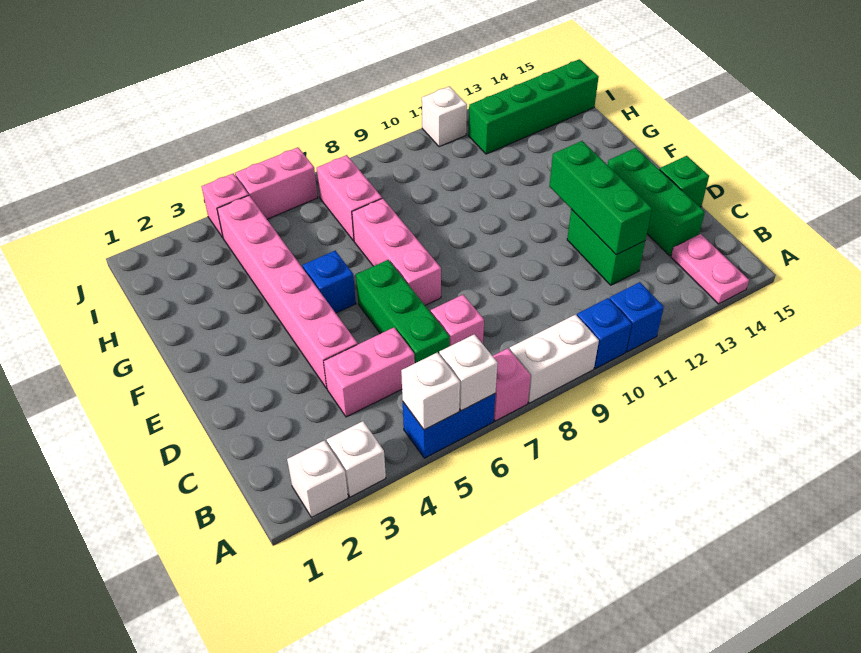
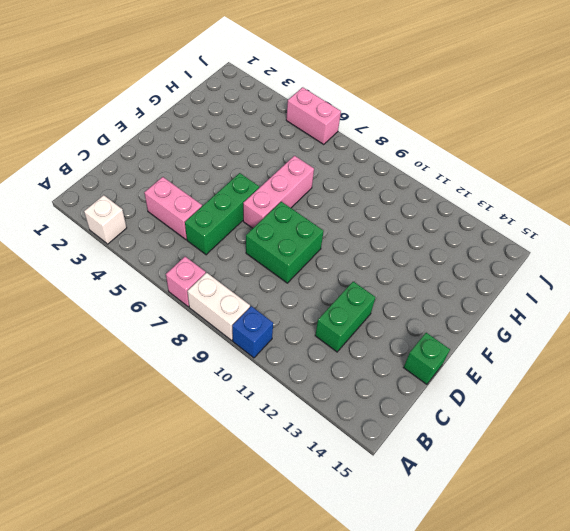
green 2x2 brick [246,202,324,283] -> none
none -> white 1x1 brick [287,440,348,517]
none -> blue 1x2 brick [403,394,495,458]
none -> blue 1x1 brick [609,282,664,352]

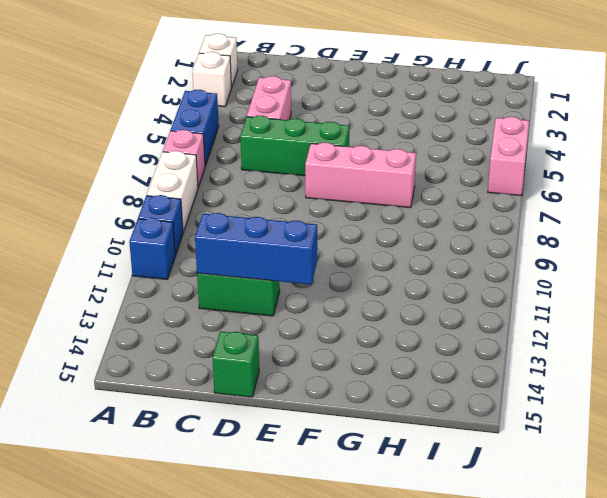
blue 1x3 brick [195,213,317,285] -> green 1x3 brick [549,141,652,255]
none -> pink 1x2 plate [671,234,749,304]
none -> pink 1x1 brick [431,295,484,346]
none -> green 1x3 brick [608,148,705,256]

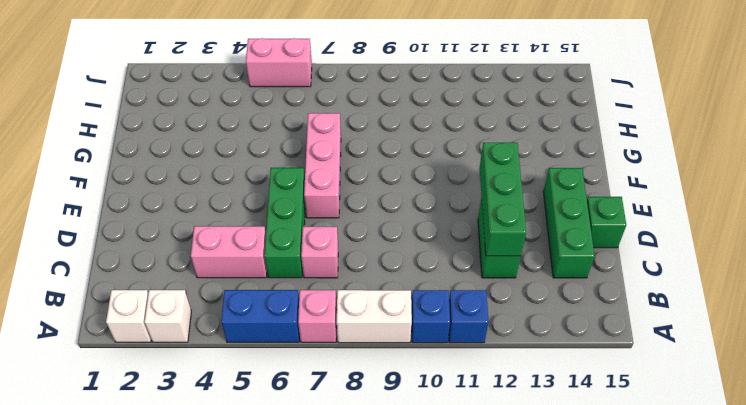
none -> pink 1x2 plate [671,234,749,304]
none -> pink 1x6 brick [217,196,358,388]
none -> blue 1x1 brick [303,251,356,313]

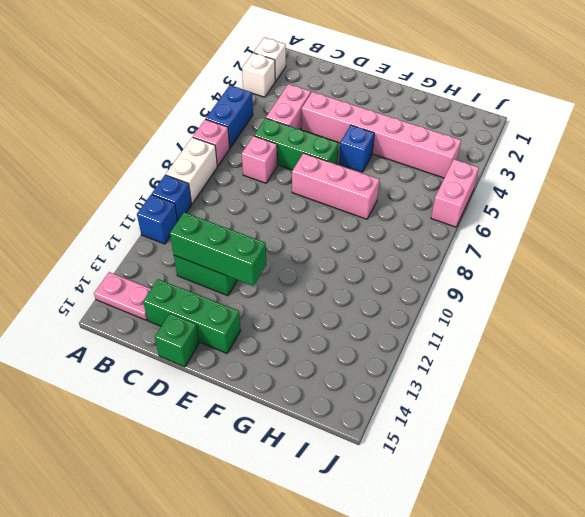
none -> pink 1x2 brick [317,155,382,241]
none -> green 1x4 brick [468,59,599,154]
none -> pink 1x1 brick [202,174,249,238]

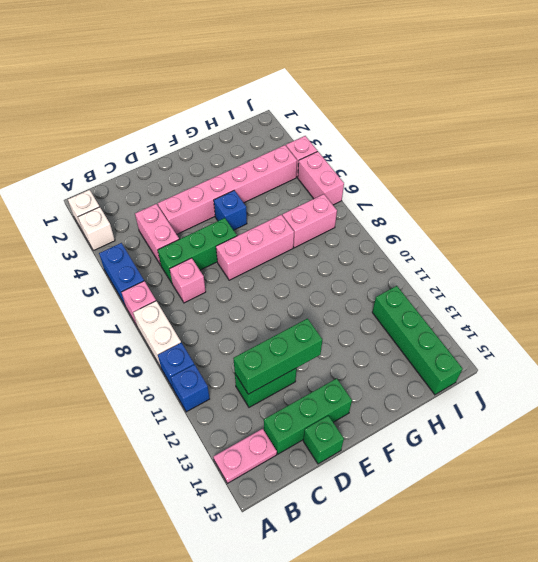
none -> white 1x1 brick [422,86,467,147]
none -> white 1x1 brick [401,352,460,430]
none -> white 1x1 brick [439,334,498,411]

